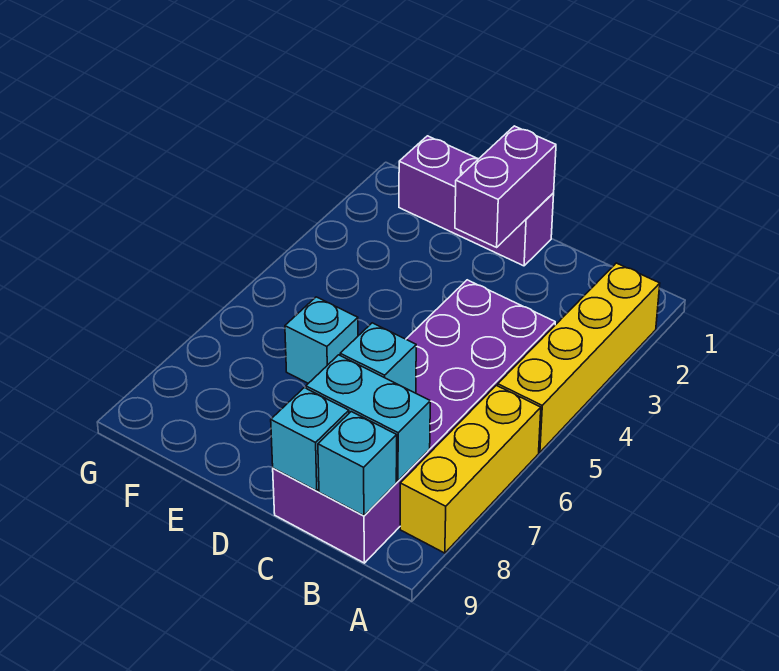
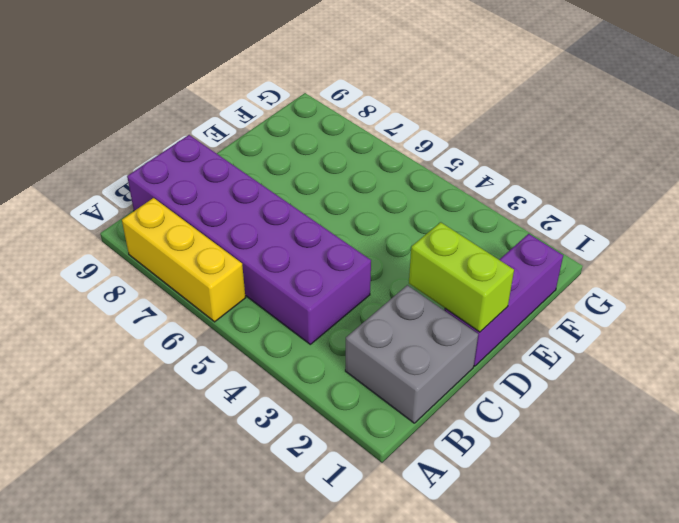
grey 2x2 brick [345,285,478,423] -> none
lime 1x2 brick [409,222,514,332] -> purple 1x2 brick [455,126,556,247]
none -> yellow 1x4 brick [498,263,660,452]
none -> cyan 1x1 brick [285,297,358,383]

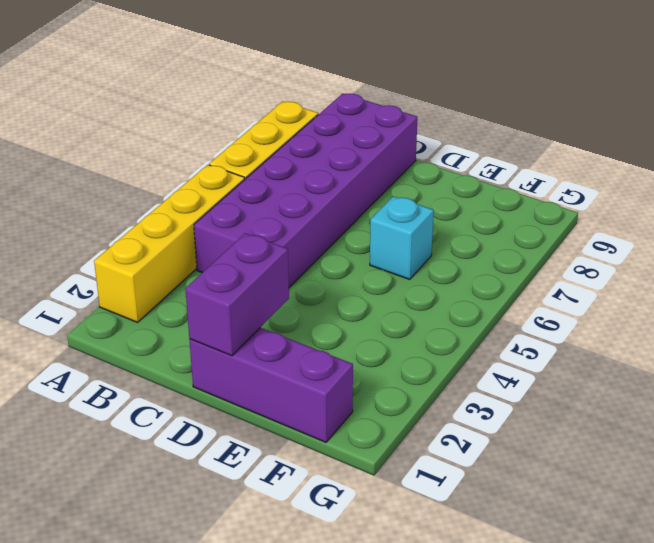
none -> cyan 1x2 brick [306,355,430,481]
none -> cyan 1x1 brick [318,412,397,516]

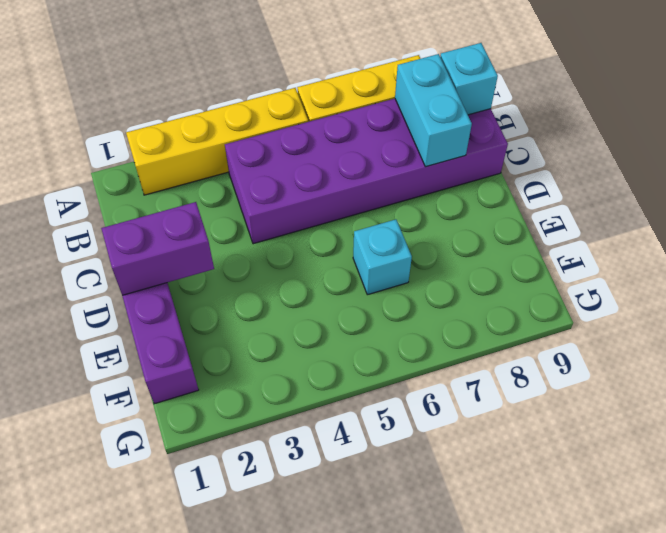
none -> cyan 1x1 brick [340,323,416,393]
none -> cyan 1x1 brick [271,388,349,491]

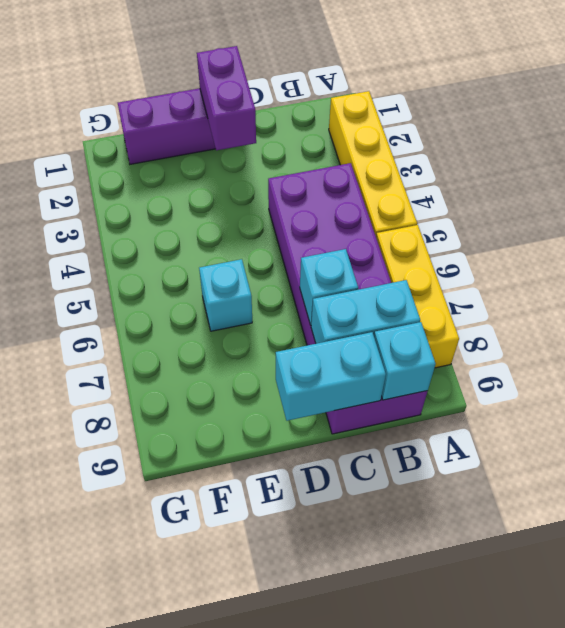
cyan 1x2 brick [276,332,386,421] -> cyan 1x1 brick [271,388,349,491]

